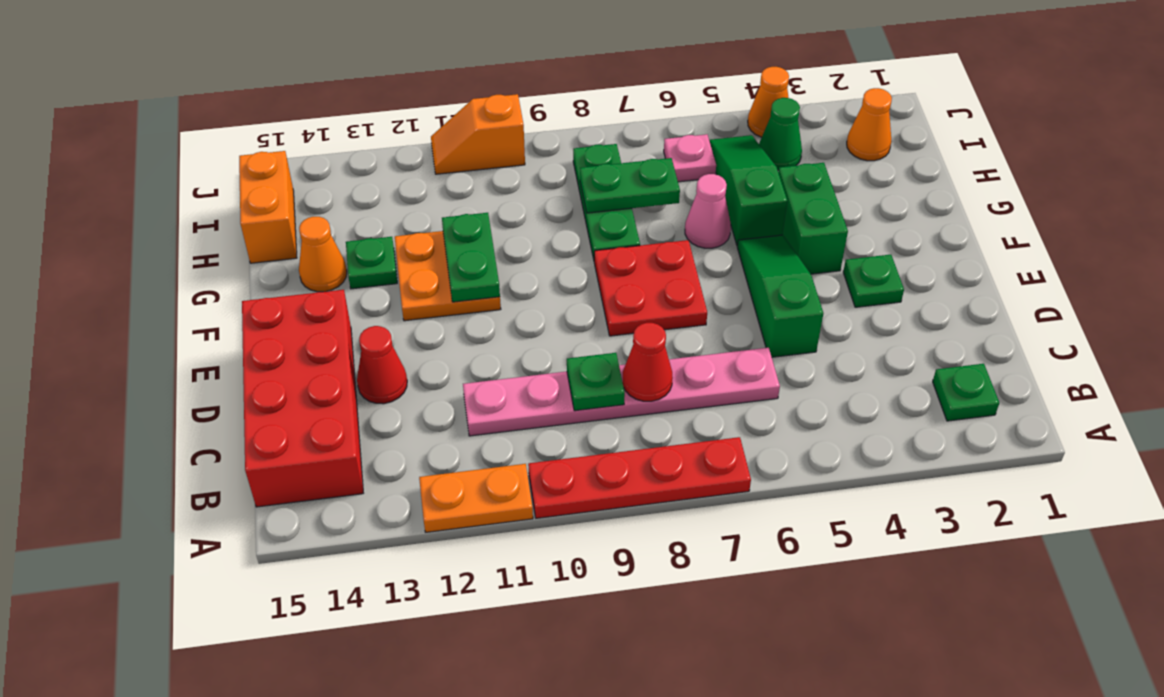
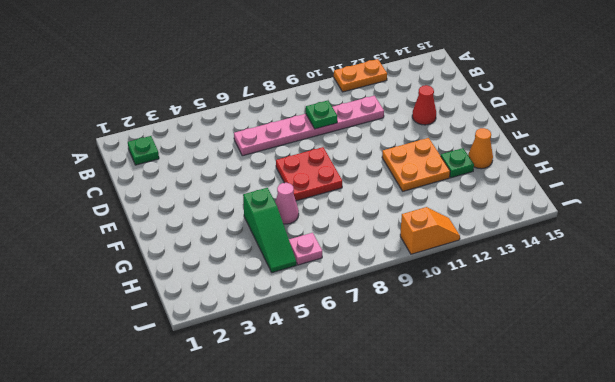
none -> red 1x4 plate [528,437,751,518]
none -> red 2x4 brick [242,290,363,507]
none -> green 1x3 slope [737,235,823,357]

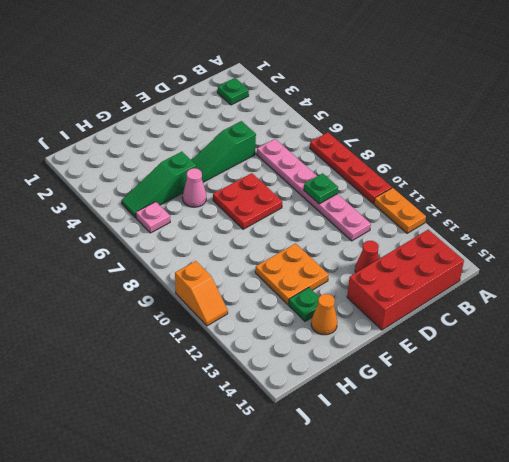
none -> green 1x1 plate [843,255,904,307]
none -> green 1x2 brick [778,163,848,274]
none -> green 1x3 plate [573,144,640,259]

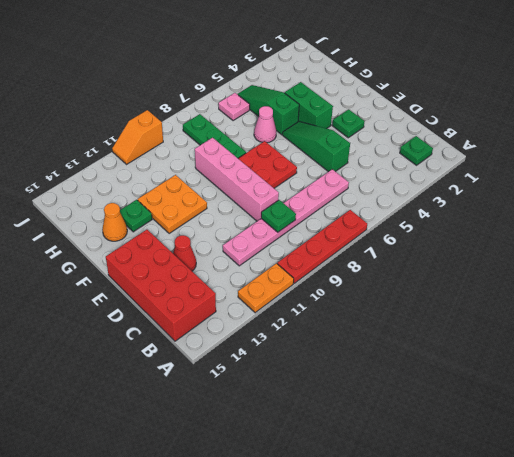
pink 1x4 brick [195,138,279,221] -> none
none -> orange 1x2 brick [239,151,297,263]
none -> orange 1x1 cone [847,88,892,161]
none -> green 1x1 cone [759,98,802,170]

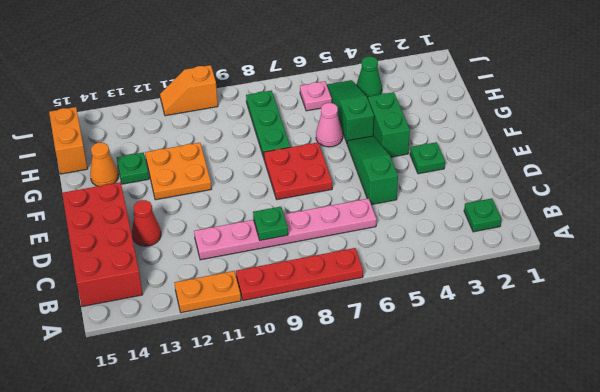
none -> orange 1x1 cone [847,88,892,161]
none -> orange 1x1 cone [748,67,789,137]
none -> red 1x1 cone [623,323,673,401]

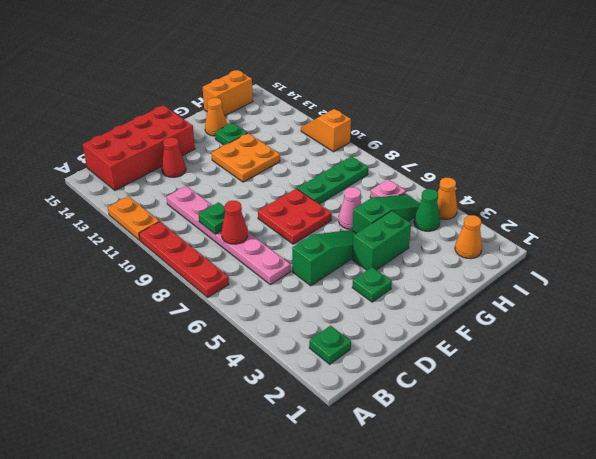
none -> green 1x2 plate [442,213,500,302]
none -> green 1x2 plate [580,158,680,213]

